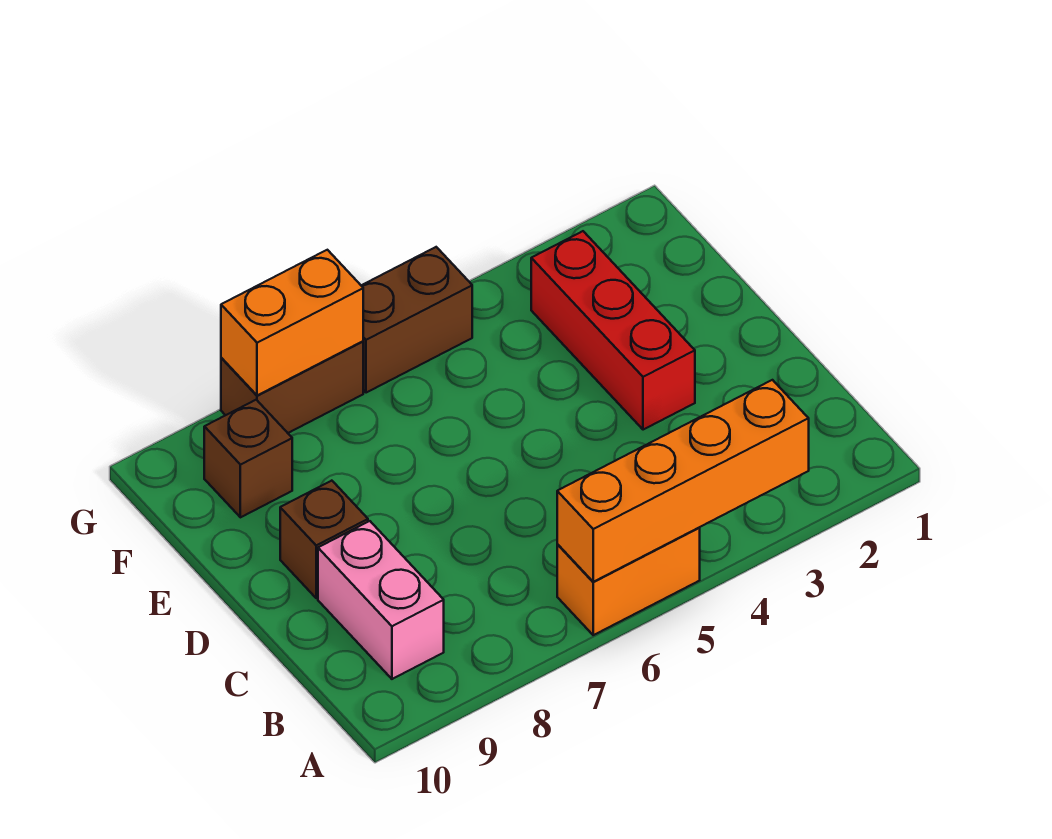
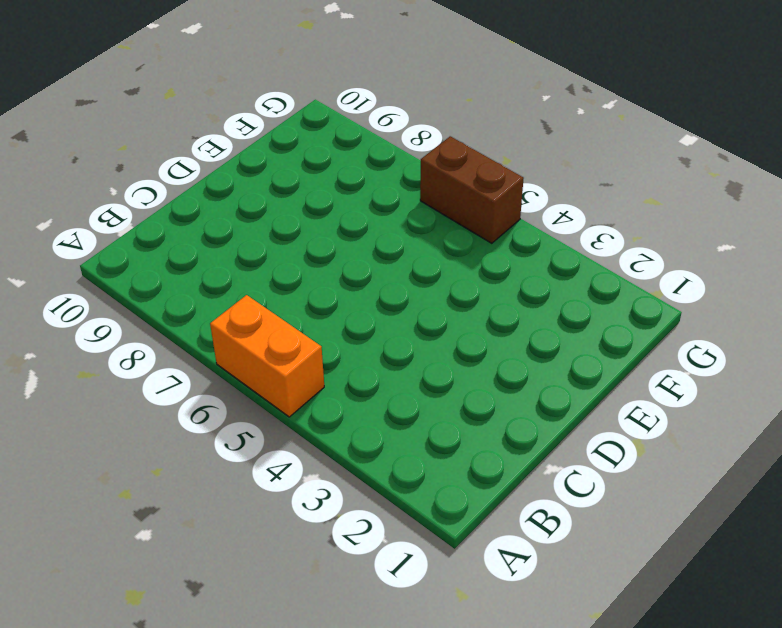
none -> pink 1x2 brick [318,521,444,679]
none -> red 1x3 brick [531,231,695,430]

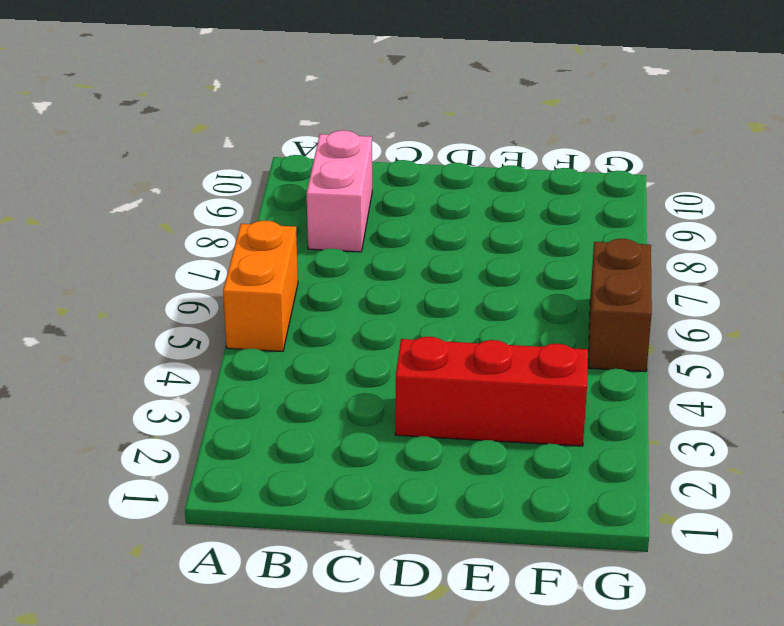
pink 1x2 brick [307,130,372,252] -> pink 1x2 brick turned to [318,521,444,679]
none -> brown 1x1 brick [280,481,368,598]
none -> brown 1x1 brick [204,400,292,517]

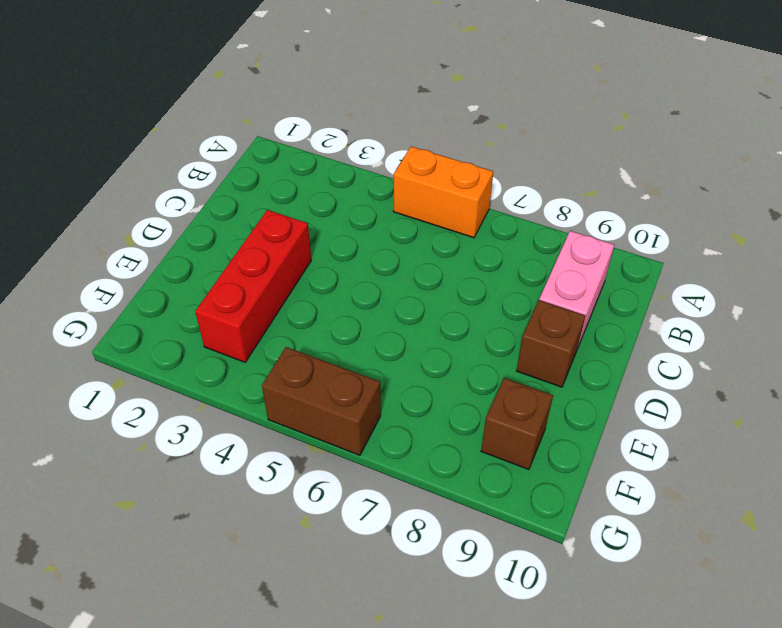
none -> brown 1x2 brick [221,341,363,433]
none -> orange 1x4 brick [557,380,809,582]

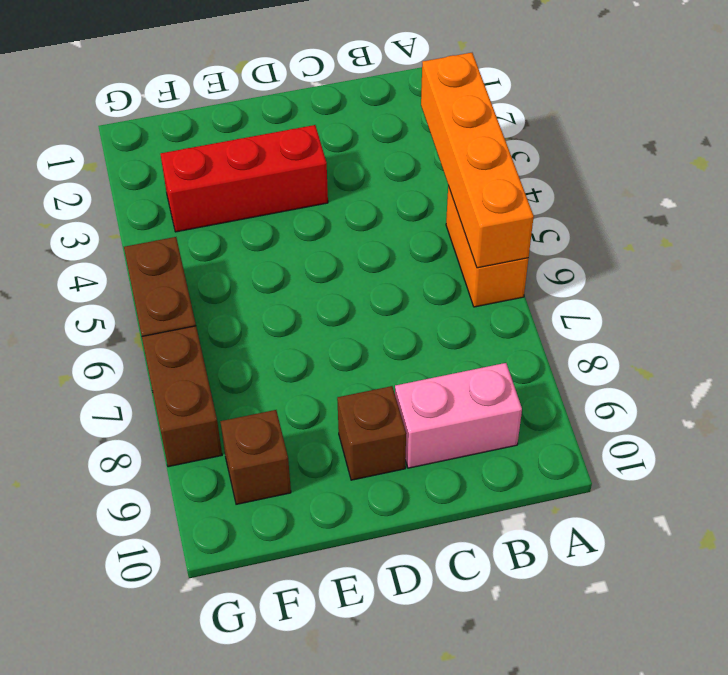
none -> orange 1x2 brick [221,250,363,396]

